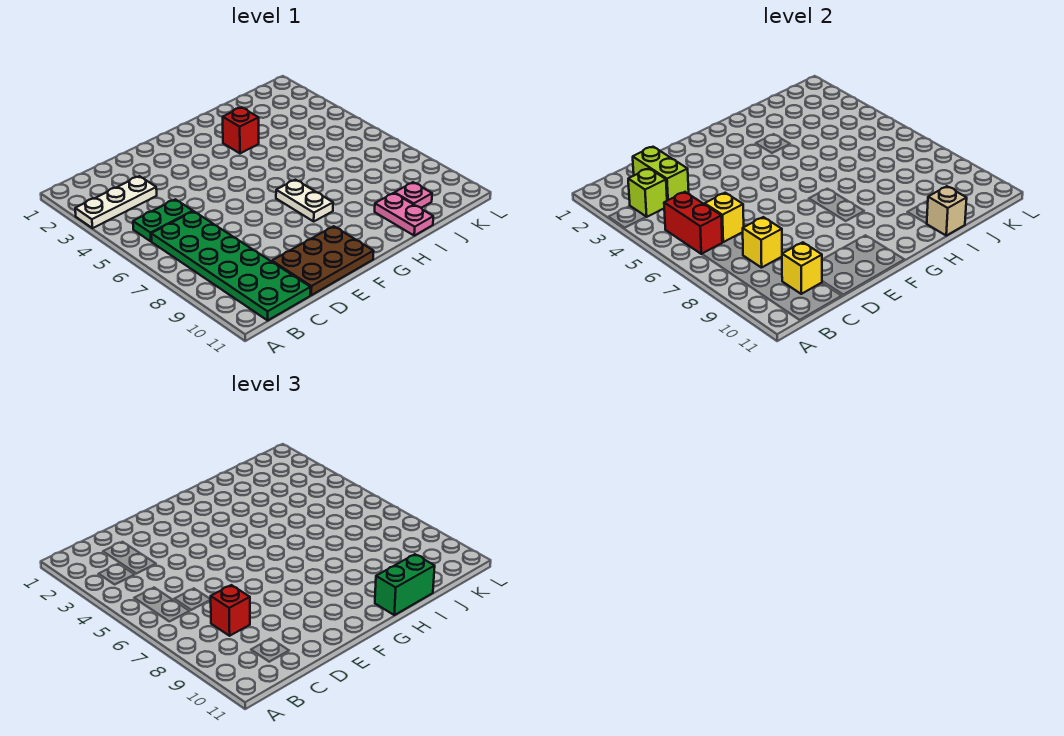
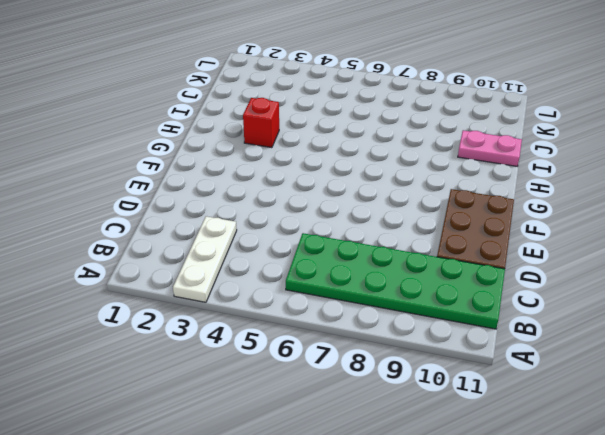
none -> green 1x2 plate [133,199,193,241]
none -> white 1x2 plate [276,180,333,221]
none -> pink 1x1 plate [395,182,432,208]

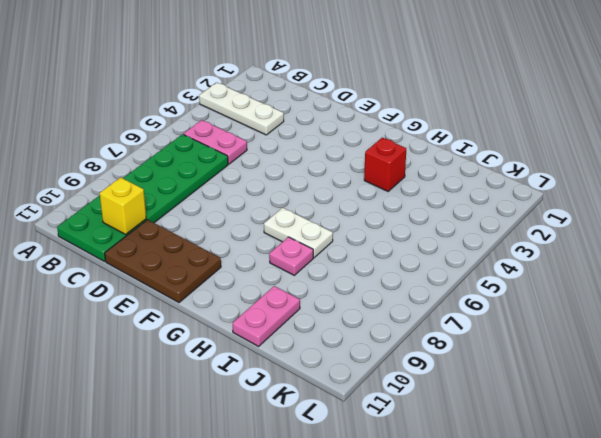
pink 1x2 plate [184,120,247,164] -> green 1x2 plate [133,199,193,241]
white 1x2 plate [264,208,333,258] -> white 1x2 plate turned to [276,180,333,221]
pink 1x1 plate [269,237,313,275] -> pink 1x1 plate moved to [395,182,432,208]
none -> lime 1x1 brick [628,169,667,217]
none -> red 1x2 brick [664,192,722,254]
none -> lime 1x2 brick [633,147,689,201]

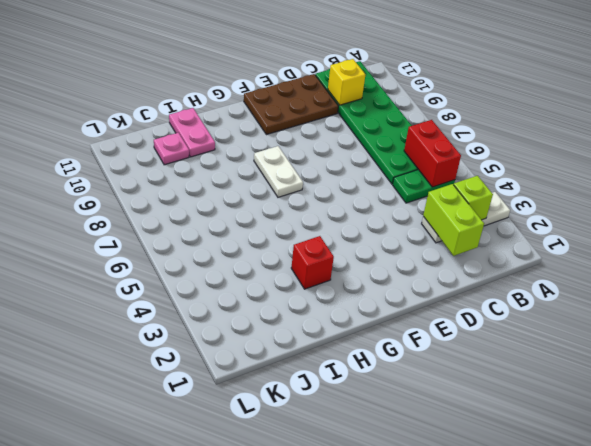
none -> yellow 1x1 brick [705,193,744,242]
none -> yellow 1x1 brick [743,217,782,268]
none -> tan 1x1 brick [926,186,967,236]

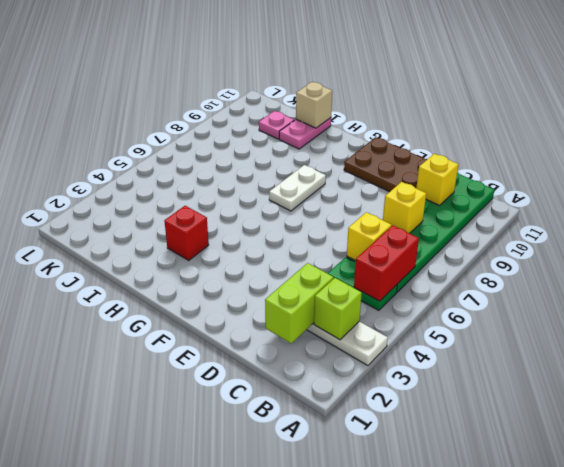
none -> red 1x1 brick [211,585,250,636]
none -> green 1x2 brick [375,554,435,615]

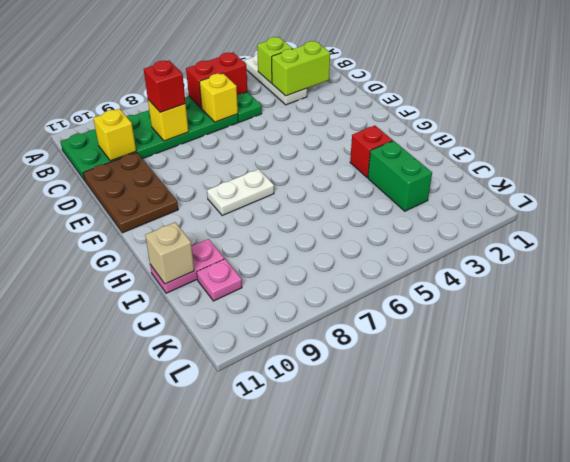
green 1x2 brick [368,141,432,211] -> green 1x2 brick moved to [375,554,435,615]

